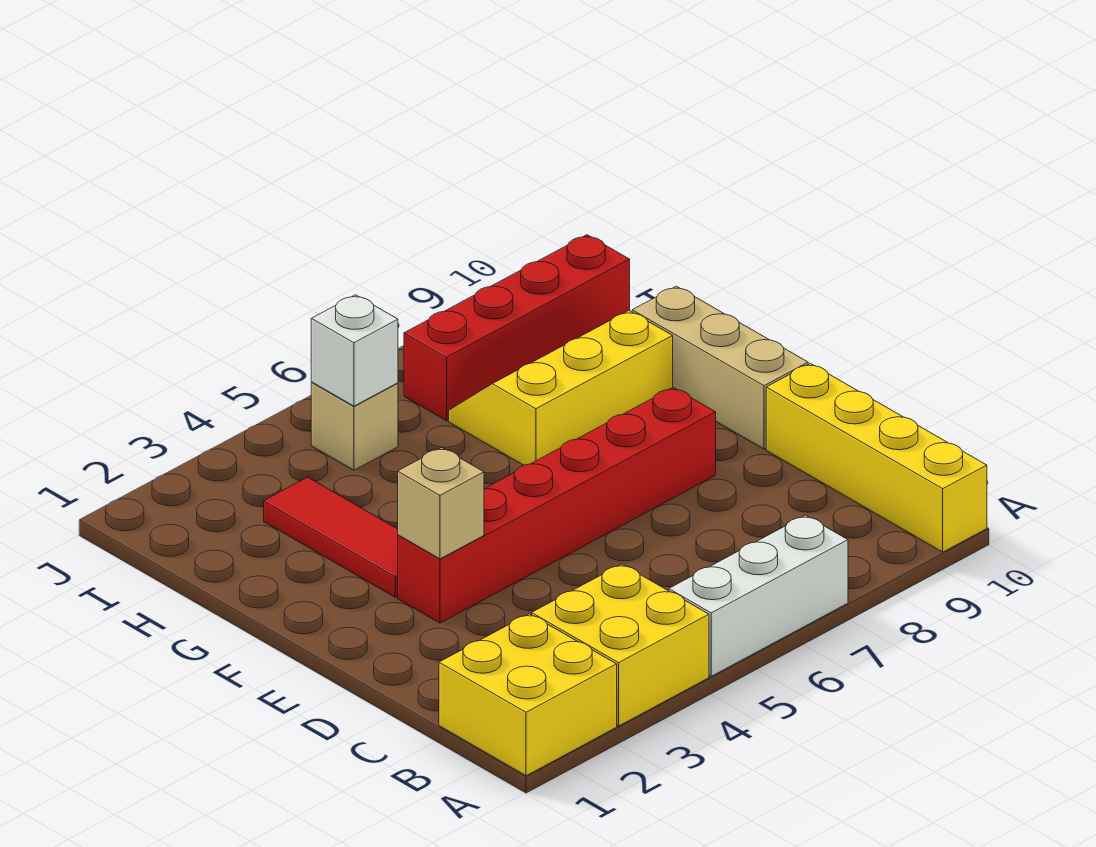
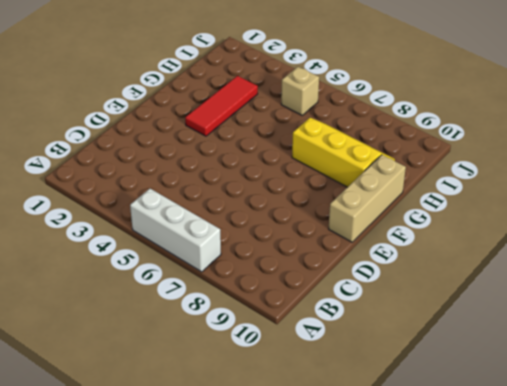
none -> yellow 2x2 brick [439,614,617,776]
none -> yellow 2x2 brick [532,564,709,726]
none -> yellow 1x4 brick [766,363,987,552]

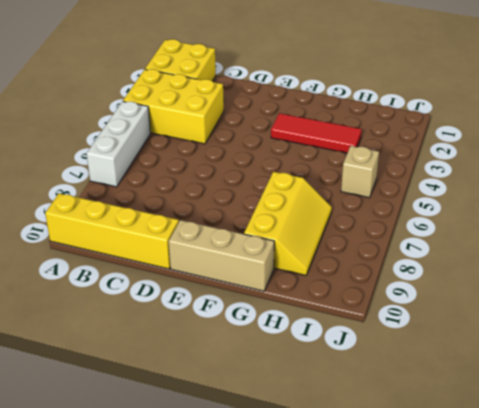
yellow 2x3 brick [123,69,224,144] -> yellow 2x2 brick [532,564,709,726]
none -> red 1x6 brick [398,388,716,623]
none -> red 1x4 brick [404,235,630,421]
none -> tan 1x1 brick [398,448,484,559]

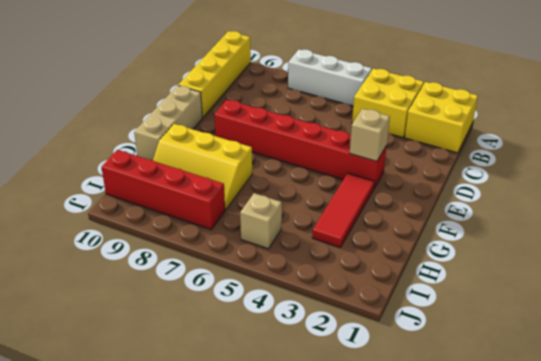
none -> white 1x1 brick [311,295,398,406]

